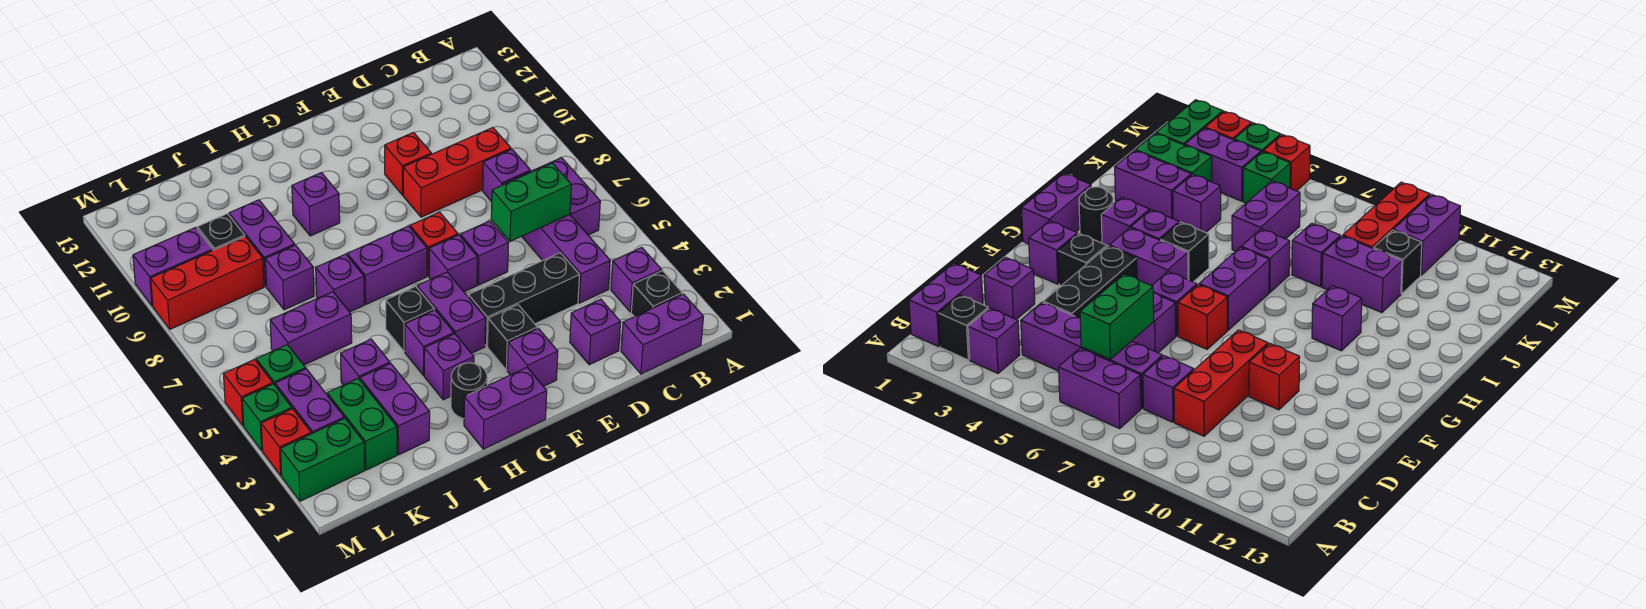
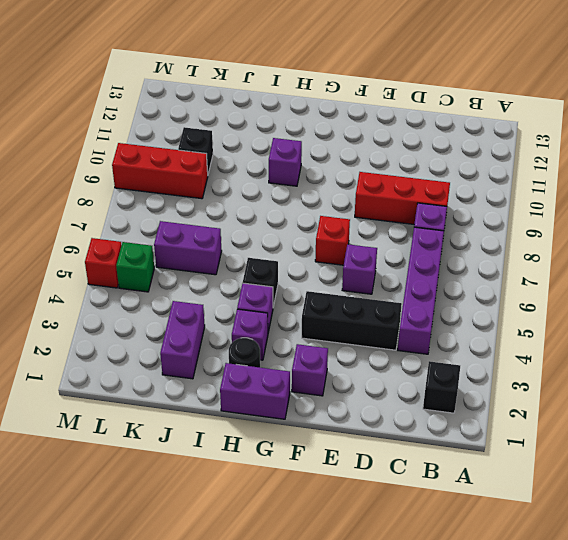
none -> purple 1x2 brick [621,294,703,374]
none -> purple 1x1 brick [611,248,661,312]
none -> purple 1x2 brick [533,158,600,235]
none -> purple 1x1 brick [570,299,621,365]

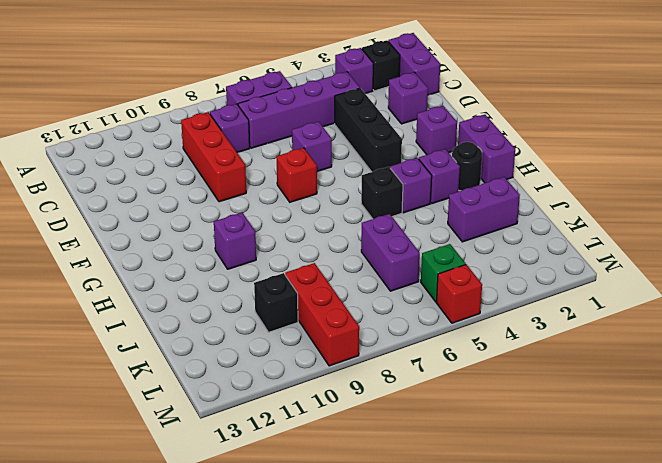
none -> red 1x1 brick [385,132,431,195]
none -> black 1x1 brick [487,305,537,370]
none -> purple 1x1 brick [429,235,477,292]
none -> purple 1x2 brick [417,272,486,353]

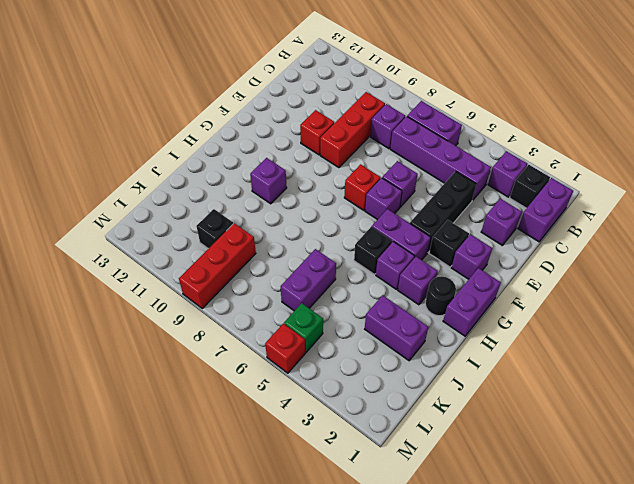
none -> purple 1x2 brick [347,226,427,304]
none -> purple 1x1 brick [316,254,364,312]
none -> purple 1x1 brick [341,339,390,385]
none -> purple 1x1 brick [265,245,314,310]

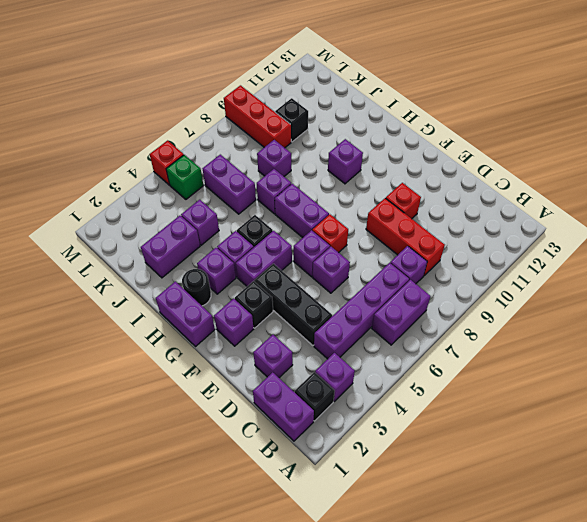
none -> purple 1x2 brick [229,200,295,286]
none -> green 1x2 brick [327,378,397,470]
none -> green 1x2 brick [280,418,364,501]
none -> purple 1x2 brick [275,369,344,434]

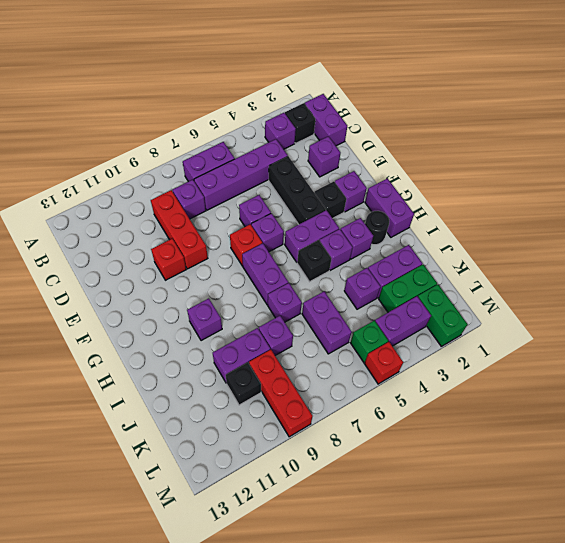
none -> purple 1x2 brick [133,228,213,306]
none -> red 1x1 brick [261,409,311,476]
none -> green 1x1 brick [242,384,292,451]
none -> green 1x2 brick [491,163,571,241]

